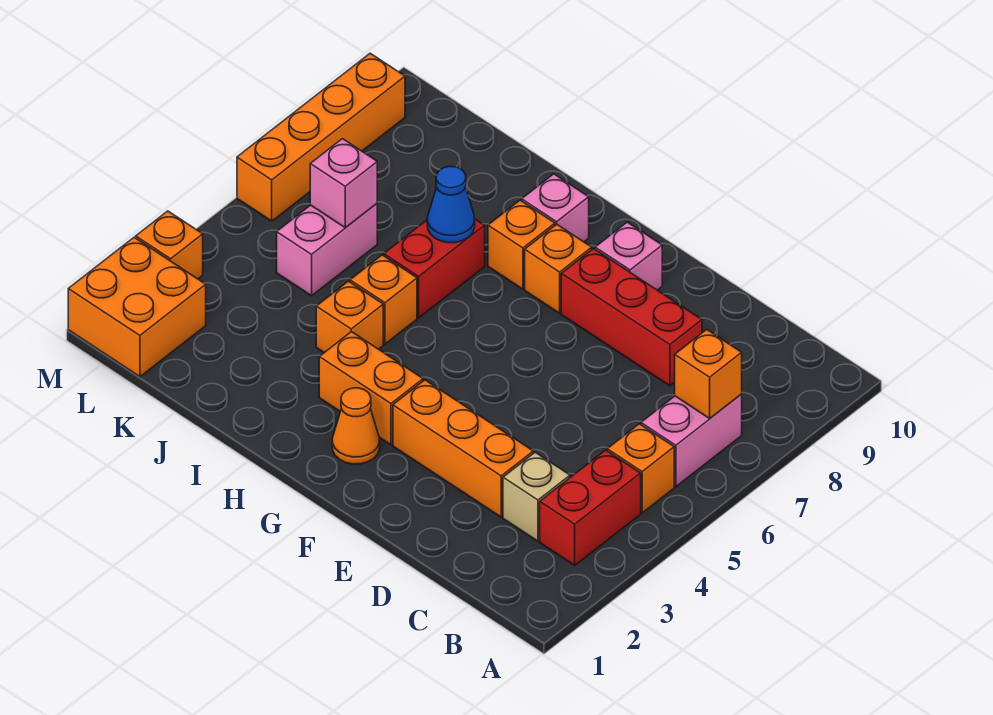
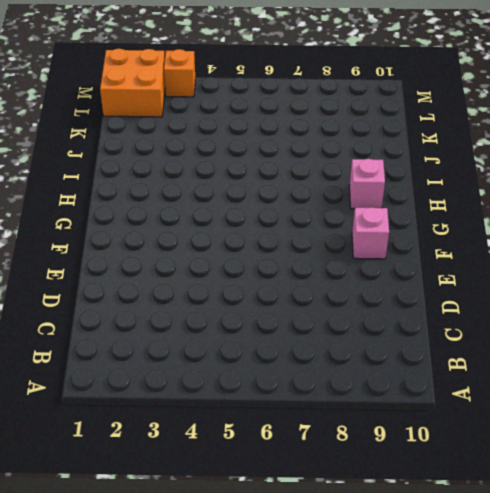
none -> red 1x2 brick [540,450,641,565]
none -> orange 1x1 brick [607,424,674,513]
none -> pink 1x2 brick [641,394,742,487]

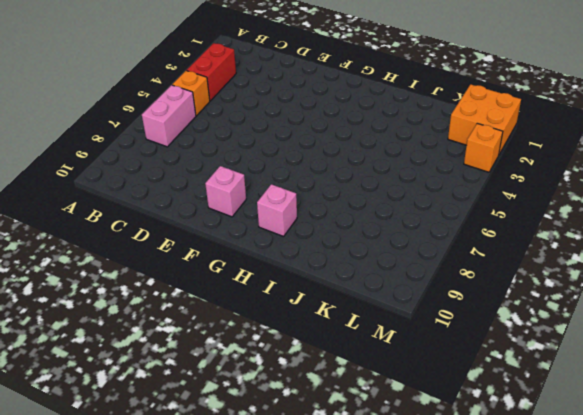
none -> tan 1x1 brick [503,452,570,541]
none -> orange 1x3 brick [393,380,533,517]
none -> red 1x3 brick [561,249,702,386]

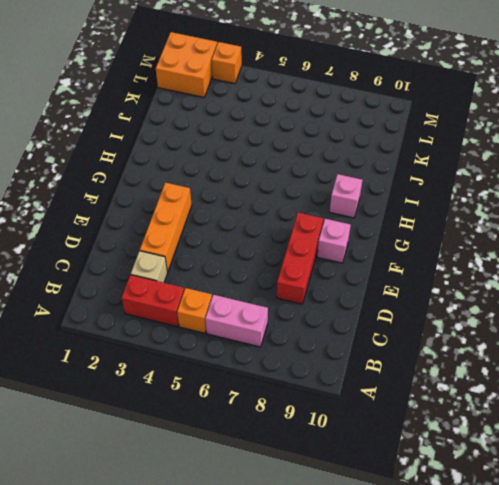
none -> orange 1x1 cone [332,388,380,464]
none -> orange 1x2 brick [319,332,423,445]
none -> orange 1x1 brick [525,224,592,313]

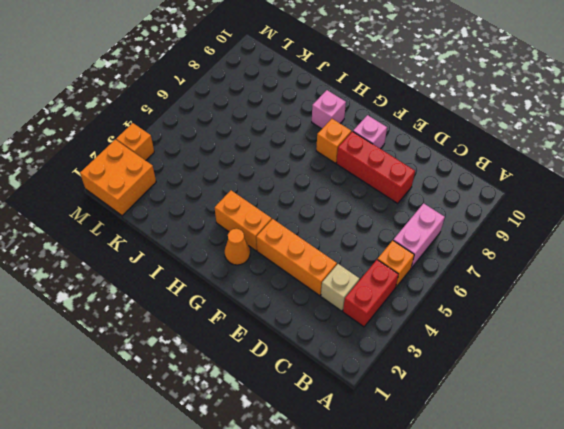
none -> orange 1x1 brick [488,200,555,289]
none -> orange 1x1 brick [316,281,383,353]
none -> orange 1x1 brick [350,255,417,344]

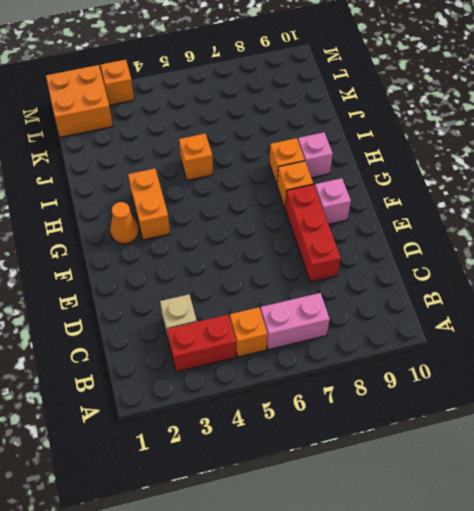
none -> orange 1x3 brick [393,380,533,517]
none -> orange 1x1 brick [316,281,383,353]
none -> red 1x2 brick [384,219,485,318]

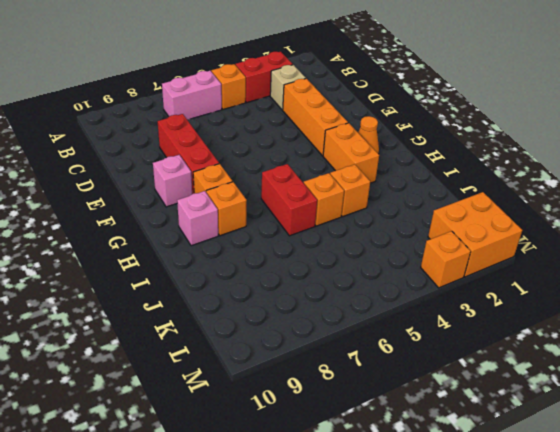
red 1x2 brick [261,164,317,236] -> red 1x2 brick turned to [384,219,485,318]
none -> pink 1x2 brick [277,204,377,296]
none -> orange 1x4 brick [237,53,405,221]
none -> orange 1x1 brick [675,330,742,418]

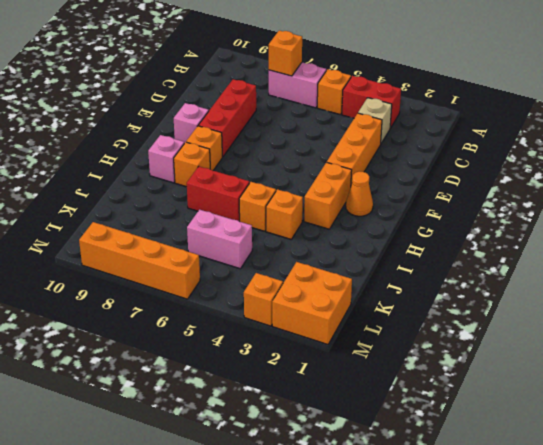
none -> blue 1x1 cone [427,166,475,243]
none -> pink 1x1 brick [310,139,377,227]

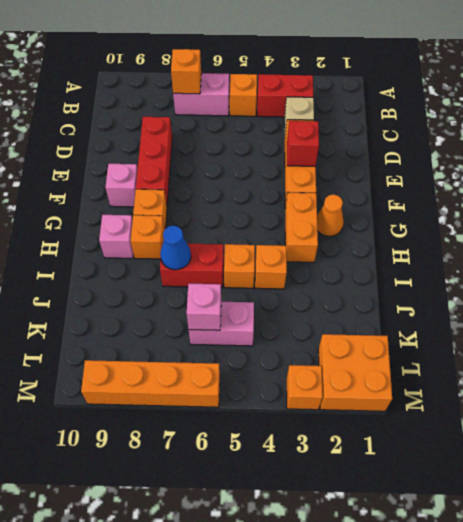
red 1x1 brick [287,121,319,166] -> none

